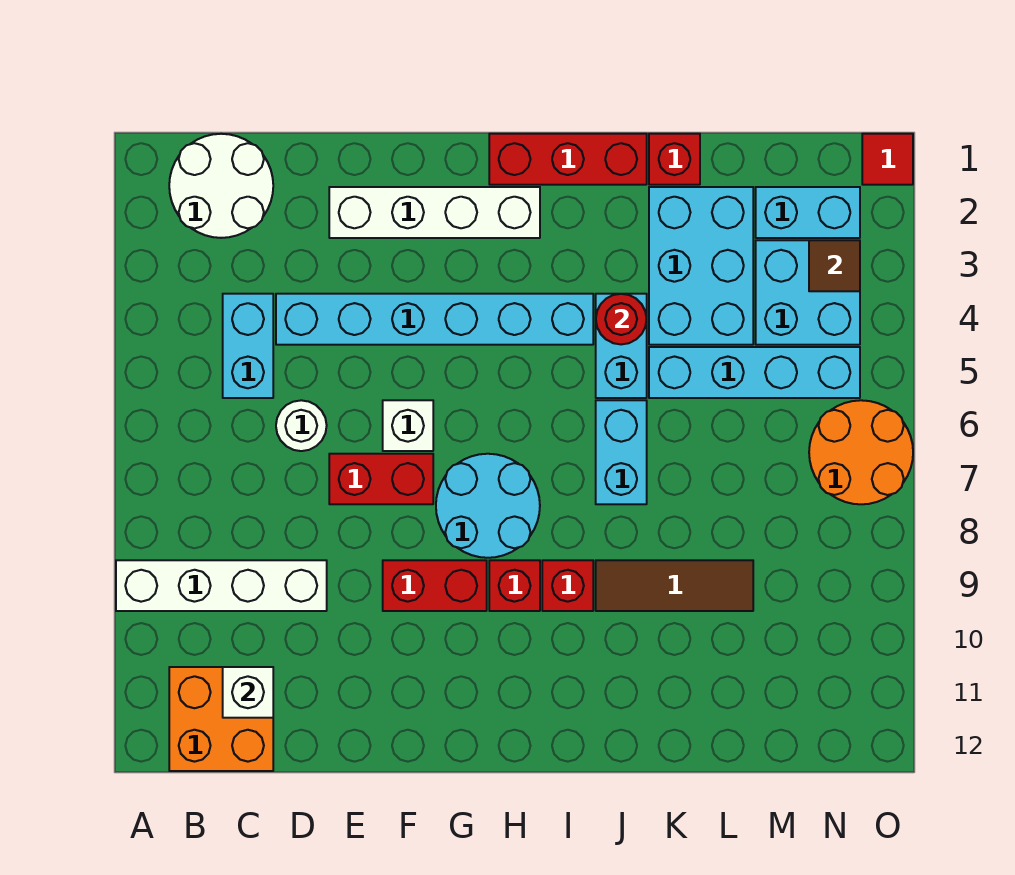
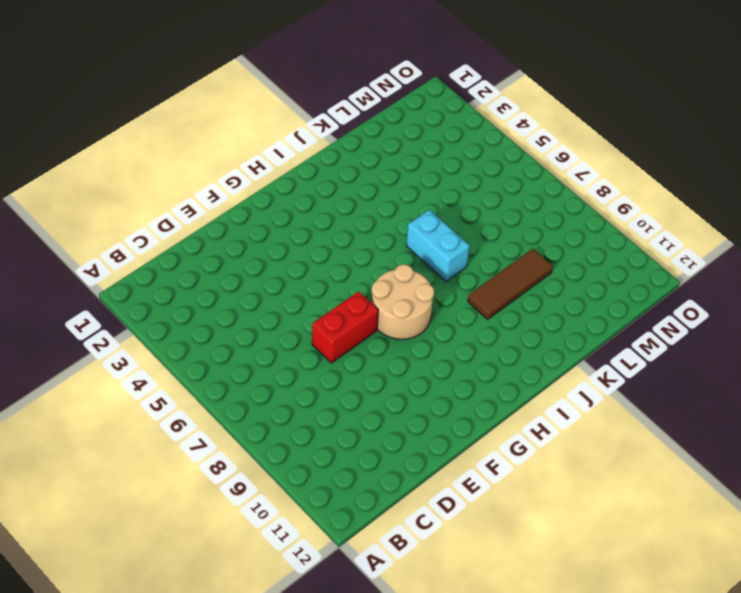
tan 2x2 round brick [372,264,434,339] -> cyan 2x2 round brick [436,454,540,558]
none -> white 1x4 brick [116,560,327,611]
none -> white 2x2 round brick [169,134,273,238]
none -> orange 2x2 brick [169,667,273,771]

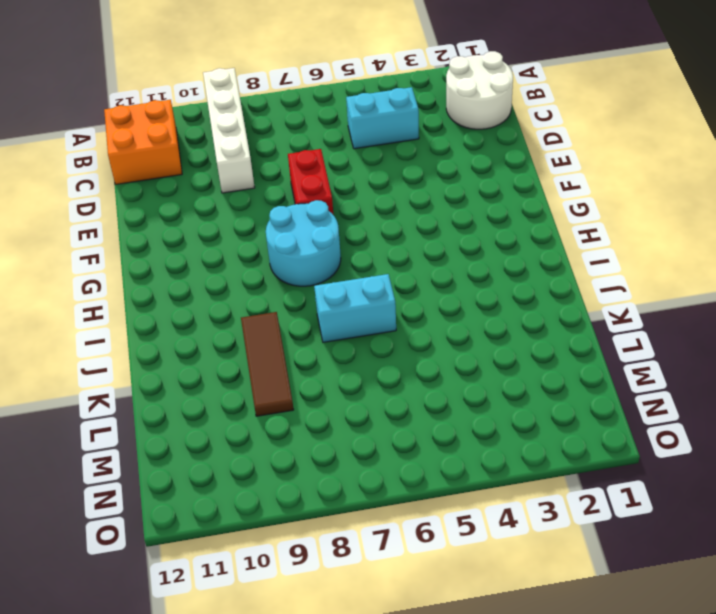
none -> cyan 1x6 brick [276,294,593,345]
none -> white 1x1 round brick [276,400,327,451]
none -> white 1x4 brick [329,187,540,238]

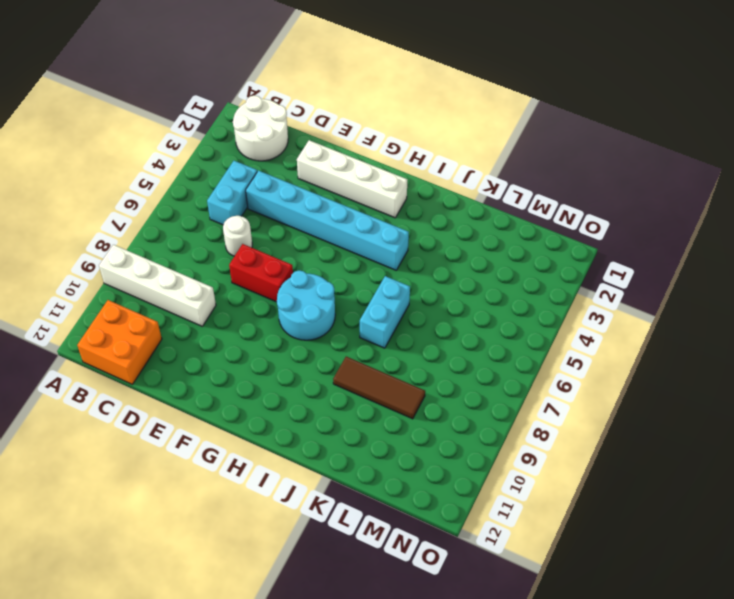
none -> white 1x1 brick [383,400,433,451]
none -> red 1x2 brick [383,560,487,611]
none -> red 1x3 brick [489,134,647,185]

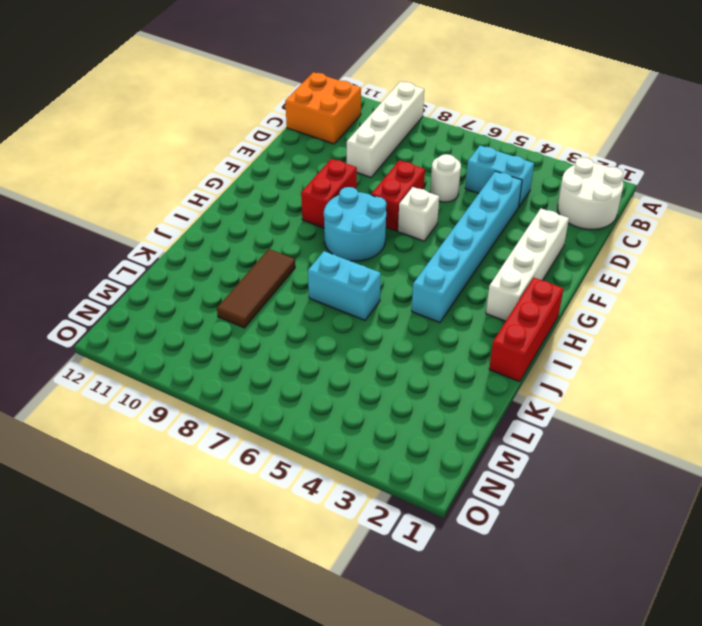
none -> red 1x1 brick [489,560,540,611]
none -> red 1x1 brick [542,560,593,611]
none -> cyan 1x2 brick [596,294,647,398]

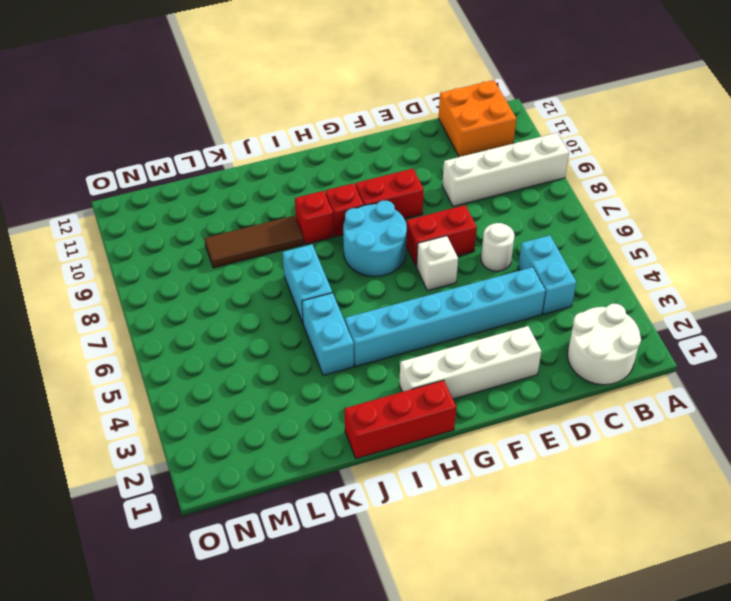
none -> red 1x1 brick [649,134,700,185]
none -> cyan 2x3 brick [649,187,753,345]
none -> cyan 1x4 brick [649,347,860,398]

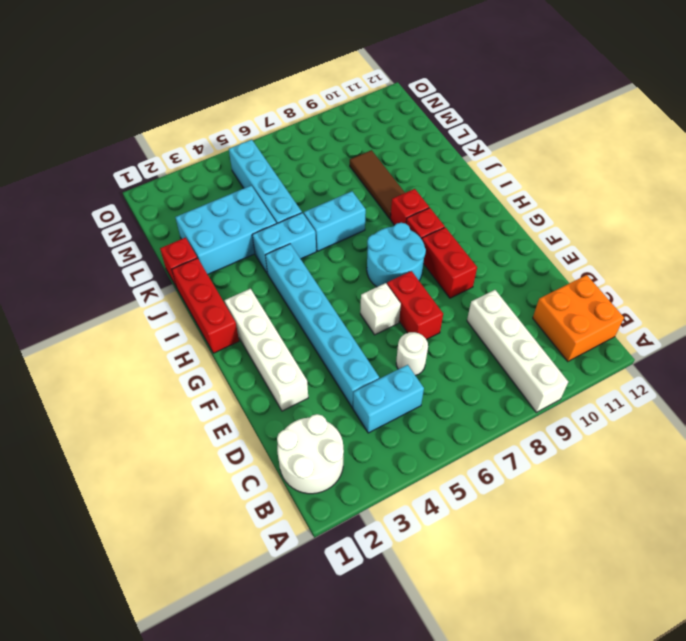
none -> cyan 1x2 brick [756,187,860,238]
none -> cyan 2x2 brick [756,240,860,345]
none -> orange 2x2 round brick [809,400,913,504]

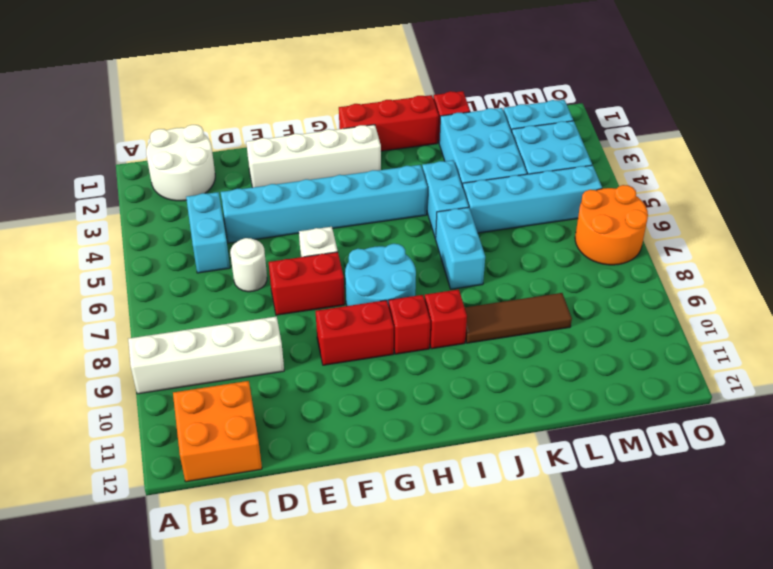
none -> red 1x1 tile [862,134,913,185]
none -> white 1x1 brick [223,667,273,718]
none -> red 1x1 round brick [596,294,647,344]

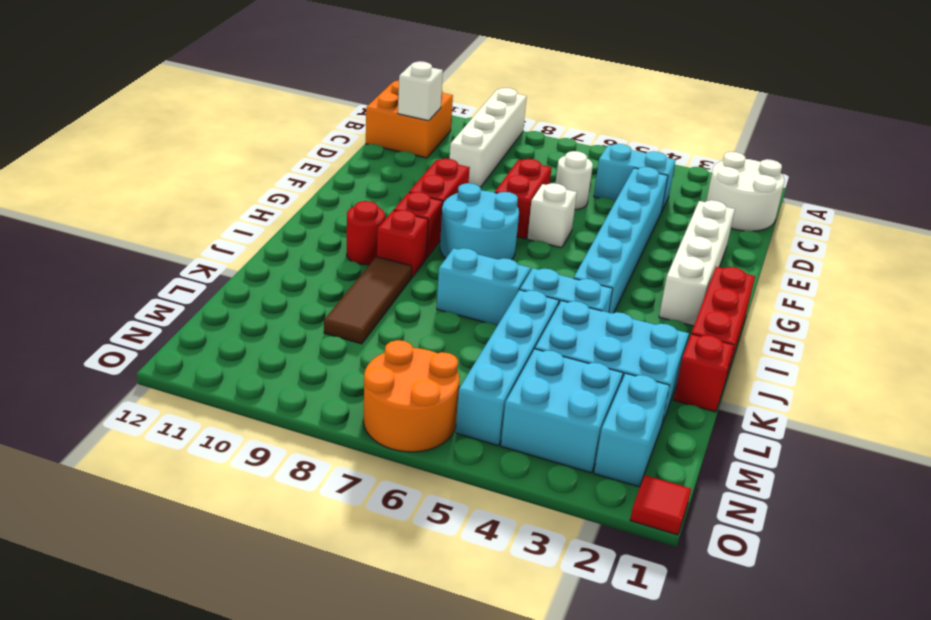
red 1x1 round brick [347,201,385,265] -> red 1x1 round brick moved to [596,294,647,344]
none -> brown 1x1 tile [809,240,860,291]

